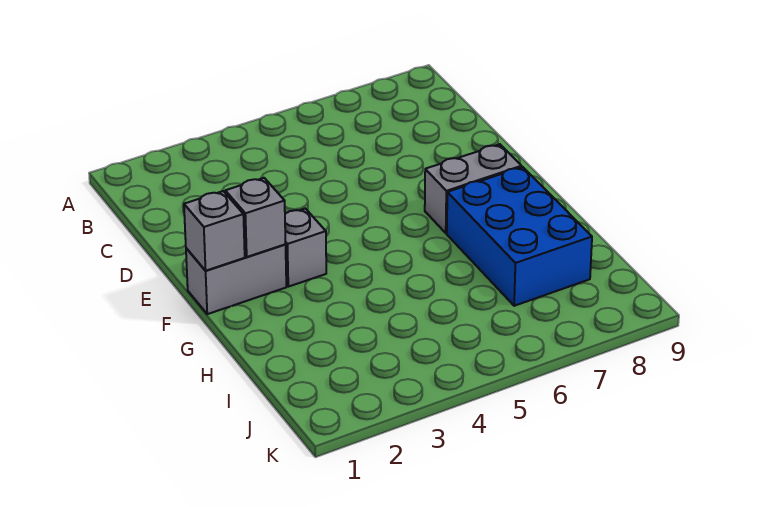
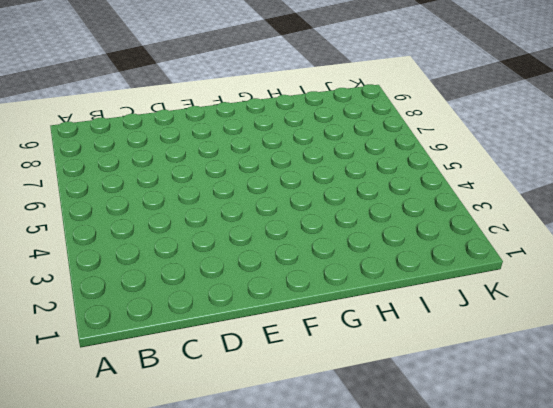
none -> grey 1x2 brick [186,245,286,314]
none -> grey 1x1 brick [285,208,326,287]

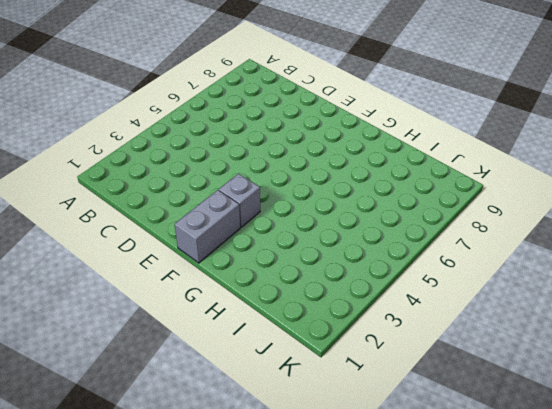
none -> grey 1x2 brick [425,144,522,233]
none -> blue 2x3 brick [447,167,592,306]

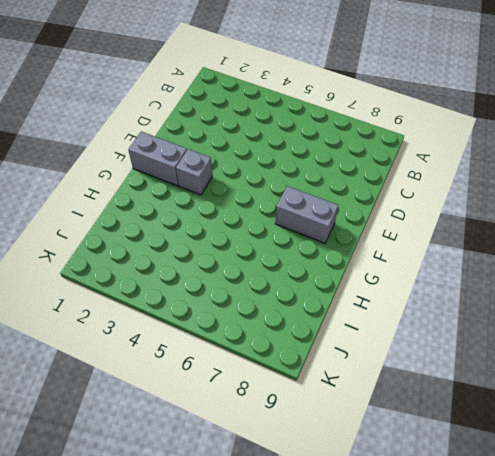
none -> blue 2x3 brick [447,167,592,306]
none -> grey 1x1 brick [184,191,245,271]

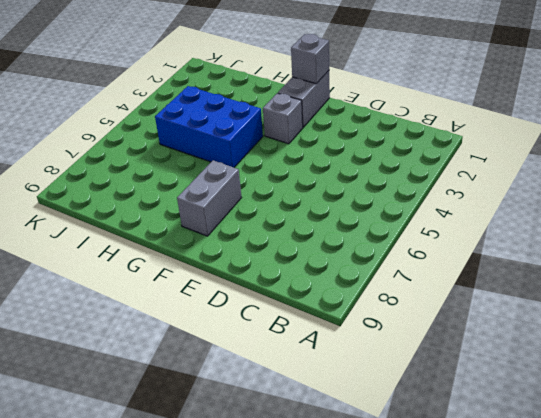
blue 2x3 brick [155,86,263,167] -> blue 2x3 brick moved to [447,167,592,306]
none -> grey 1x1 brick [225,178,286,257]

